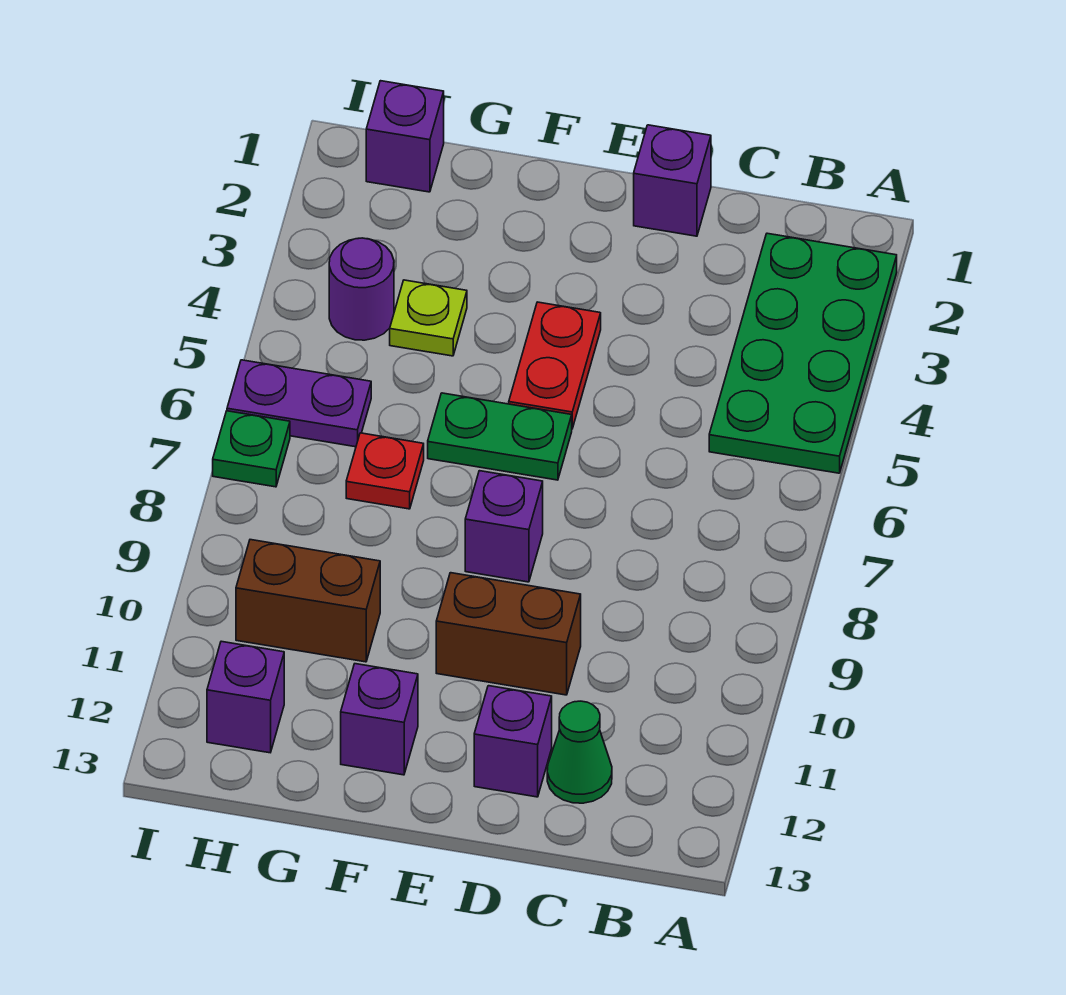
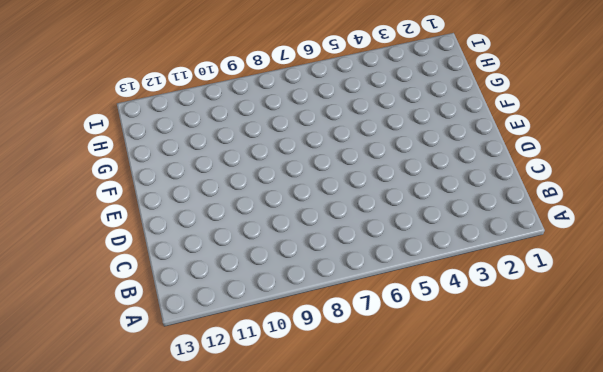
none -> green 2x4 plate [709,233,897,473]
none -> green 1x1 cone [547,701,612,803]
none -> purple 1x1 brick [634,125,711,236]

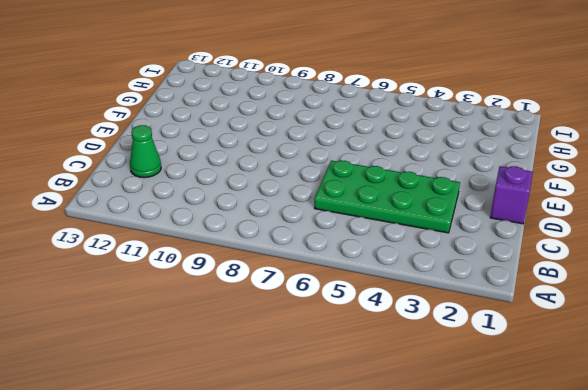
green 2x4 plate [314,161,460,233] -> green 2x4 plate moved to [709,233,897,473]
none -> brown 1x2 brick [436,573,581,695]
none -> purple 1x1 brick [474,686,552,797]
none -> red 1x2 plate [509,302,601,429]

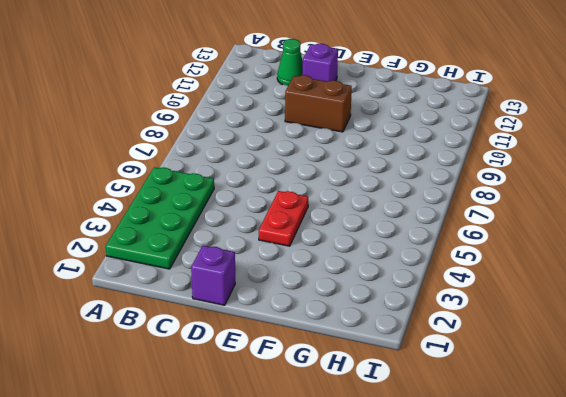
none -> green 1x2 plate [428,393,572,480]
none -> purple 1x1 brick [465,471,543,582]
none -> purple 1x1 brick [341,664,418,775]

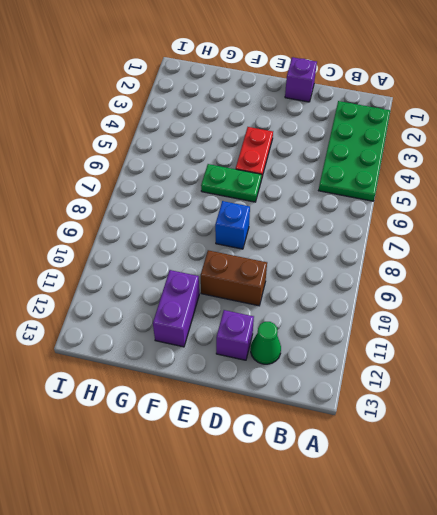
blue 1x1 brick [215,201,250,249] -> purple 1x1 brick [465,471,543,582]
purple 1x2 brick [153,270,199,347] -> purple 1x1 brick [341,664,418,775]
none -> lime 1x1 plate [390,280,467,356]
none -> red 1x1 plate [346,433,424,509]
none -> brown 1x2 brick [236,540,380,662]

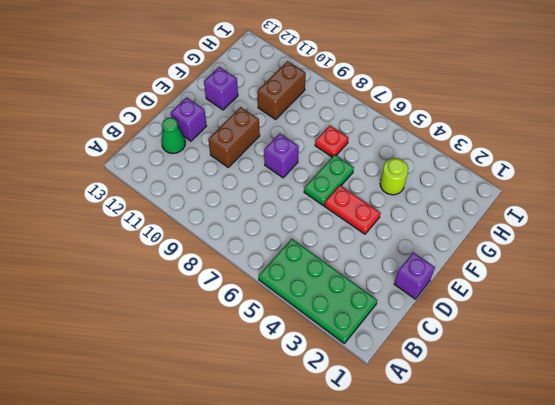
lime 1x1 round brick [380,158,408,195] -> lime 1x1 plate [390,280,467,356]
none -> purple 1x1 brick [366,81,444,192]
none -> purple 1x1 round brick [329,238,394,340]
none -> purple 1x2 plate [227,360,371,447]

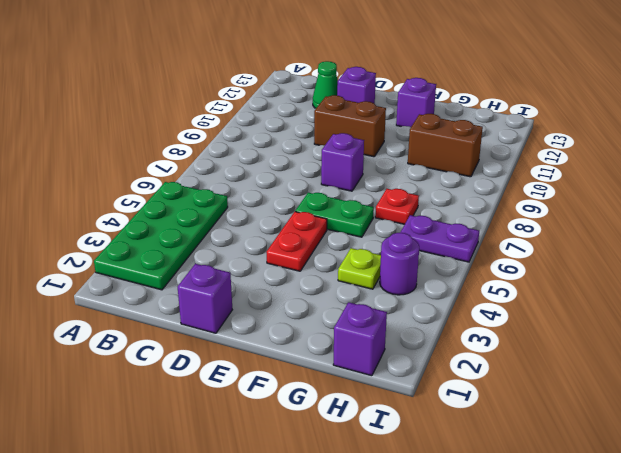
none -> purple 1x1 brick [207,641,284,753]
none -> green 1x1 plate [213,411,290,487]

